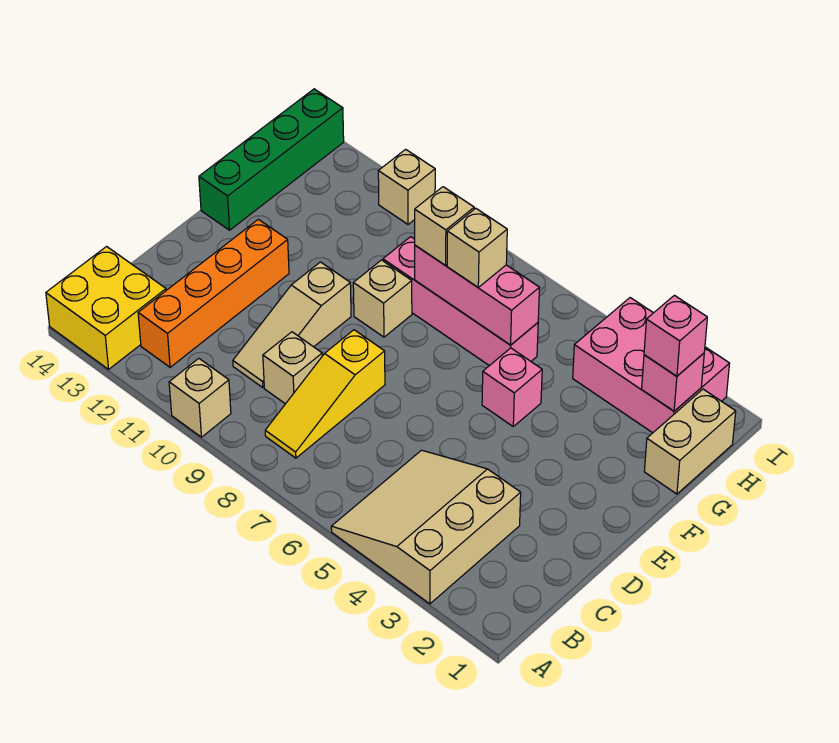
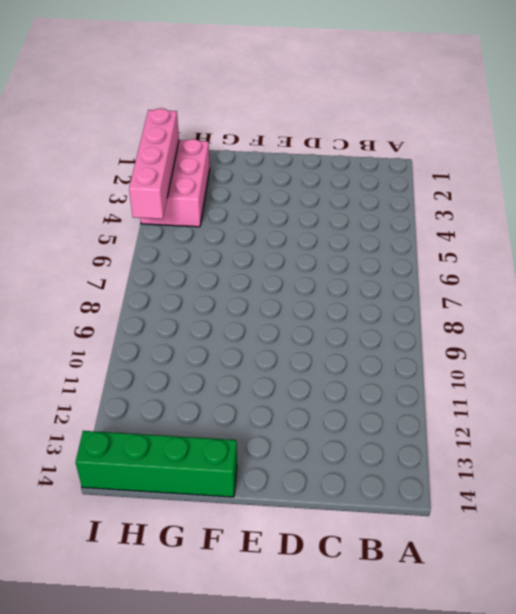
pink 1x4 brick [129,108,179,219] -> pink 1x4 brick moved to [383,237,538,366]
none -> tan 3x3 slope [331,450,521,604]
none -> tan 1x1 brick [169,358,231,437]
none -> yellow 2x2 brick [46,247,166,369]

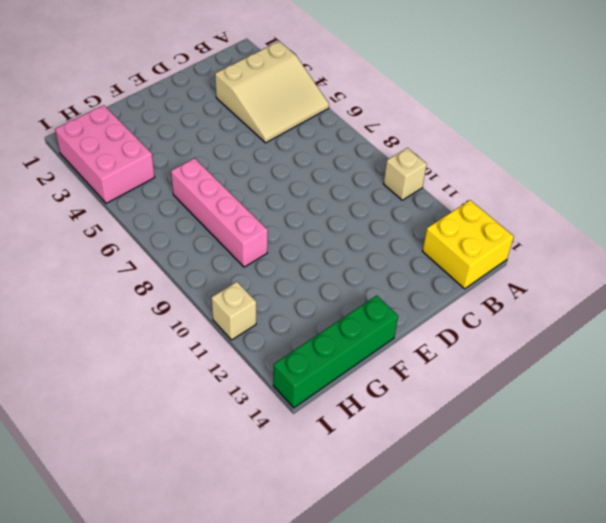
none -> yellow 1x3 slope [265,330,385,458]
none -> orange 1x4 brick [138,219,289,367]
none -> tan 1x1 brick [263,332,322,404]

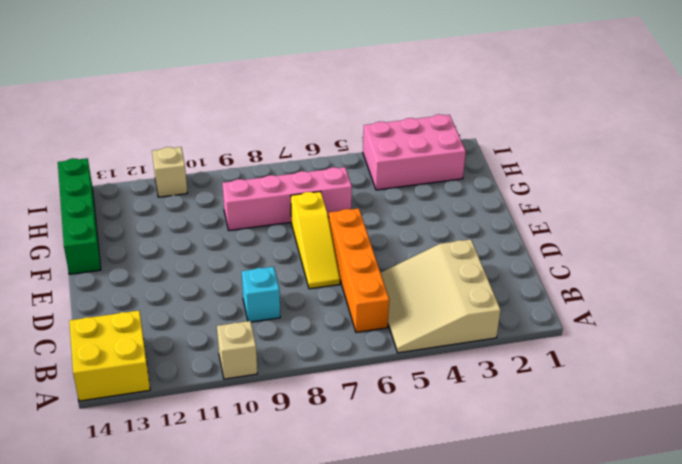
orange 1x4 brick [329,208,389,332] -> orange 1x4 brick moved to [138,219,289,367]
cyan 1x1 brick [242,267,280,322] -> tan 1x1 brick [263,332,322,404]
yellow 1x3 slope [291,191,340,289] -> yellow 1x3 slope moved to [265,330,385,458]
none -> tan 1x3 slope [233,262,351,388]
none -> pink 1x1 brick [482,348,542,426]
none -> tan 1x1 brick [353,260,412,337]

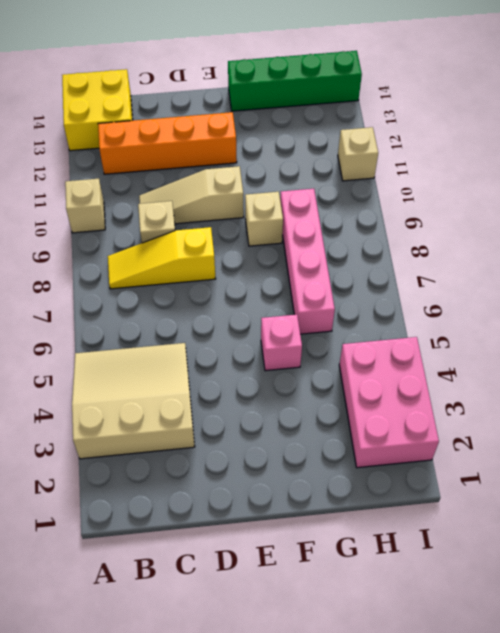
none -> tan 1x2 brick [644,389,736,494]
none -> pink 1x3 brick [415,245,540,345]
none -> pink 1x1 brick [642,353,704,411]

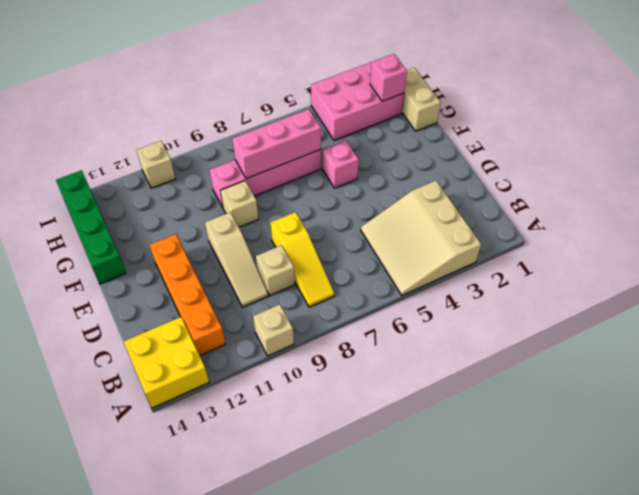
none -> tan 1x1 brick [447,208,507,287]
none -> tan 1x1 brick [415,187,474,265]
none -> pink 1x1 brick [644,295,707,376]

